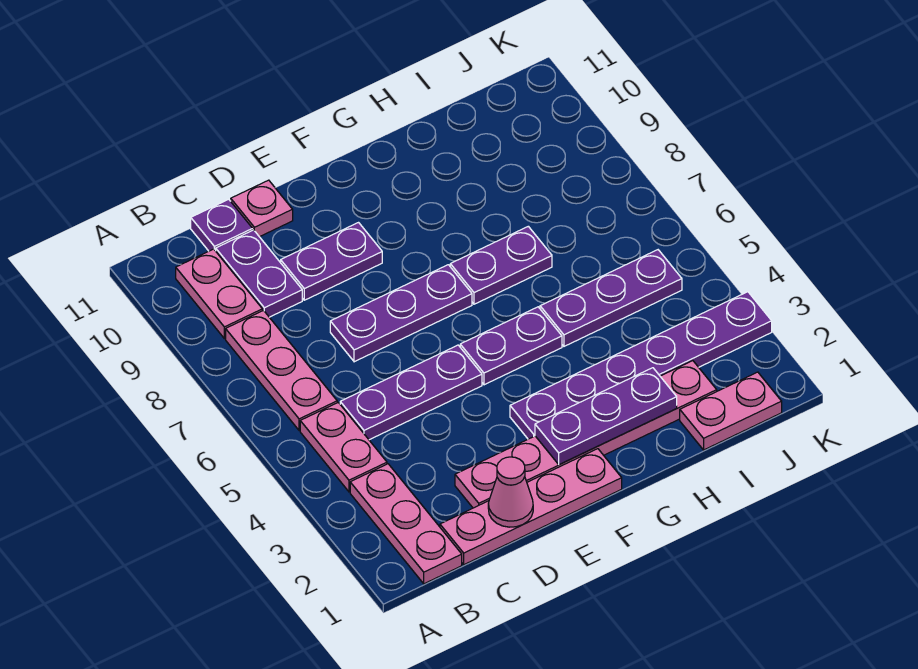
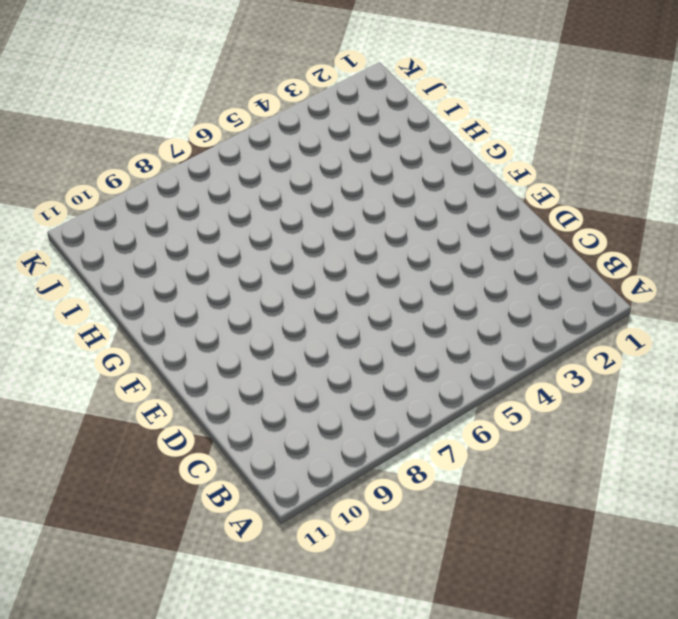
none -> pink 1x3 plate [350,464,462,584]
none -> pink 1x2 plate [300,403,387,492]
none -> pink 1x3 plate [226,311,337,431]

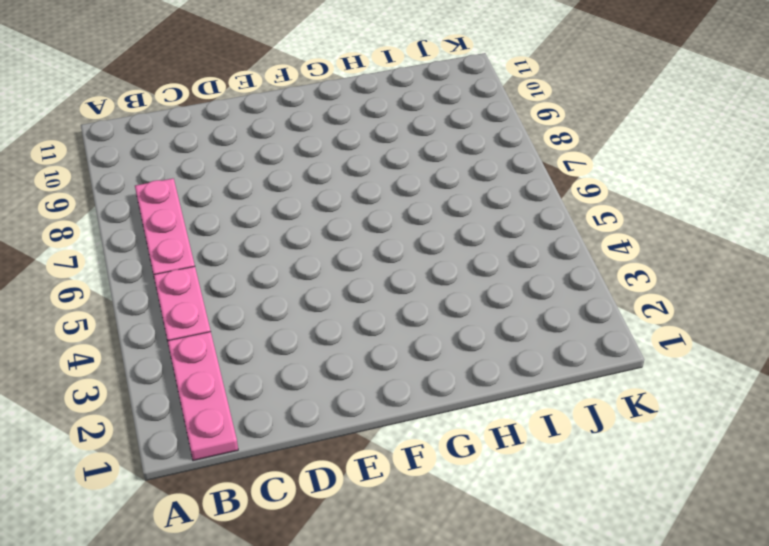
none -> pink 1x2 plate [176,249,262,339]
none -> pink 1x4 plate [440,449,622,565]
none -> purple 1x3 plate [340,345,482,440]

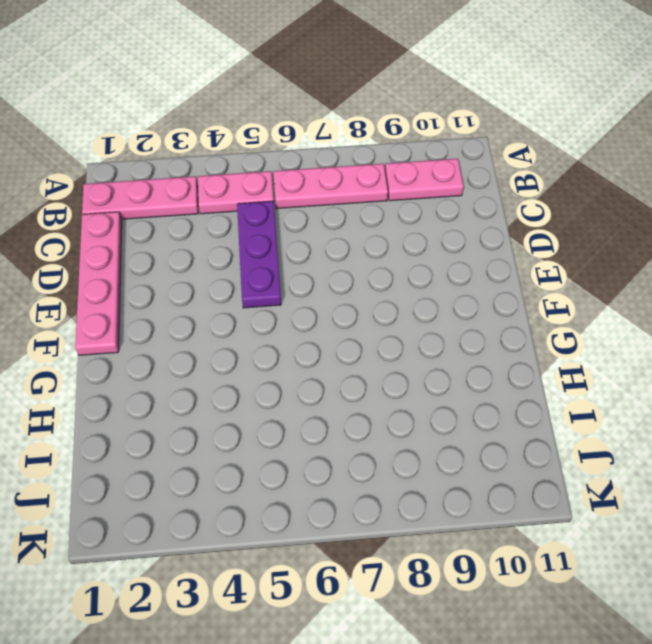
none -> purple 1x2 plate [216,230,302,317]
none -> purple 1x1 plate [191,199,253,251]
none -> pink 1x6 plate [455,361,717,508]

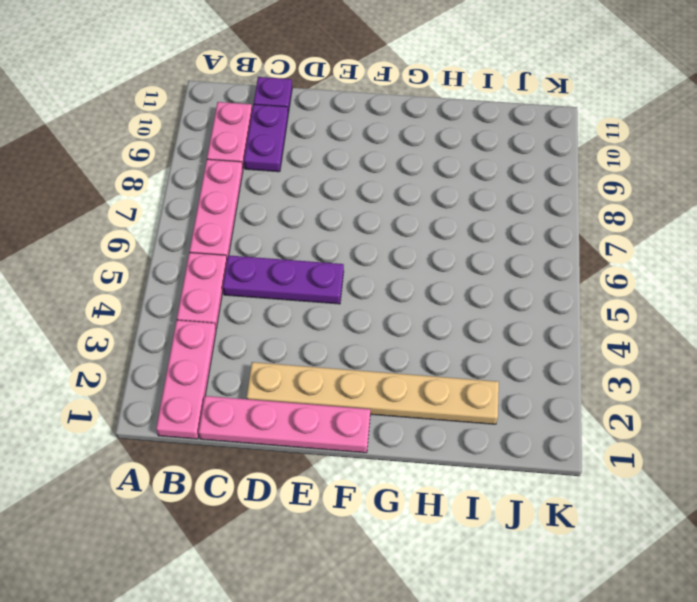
tan 1x6 plate [247,362,499,424] -> pink 1x6 plate [455,361,717,508]
none -> purple 1x3 plate [330,265,472,362]
none -> purple 1x2 plate [281,223,382,300]
none -> pink 1x1 plate [231,180,293,237]

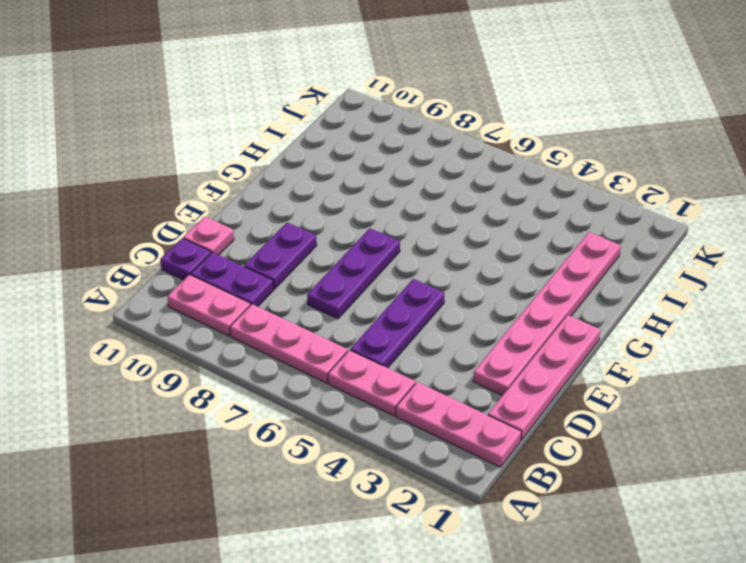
none -> purple 1x6 plate [510,292,772,439]
none -> purple 1x2 plate [460,307,562,385]
none -> purple 1x2 plate [450,226,552,304]

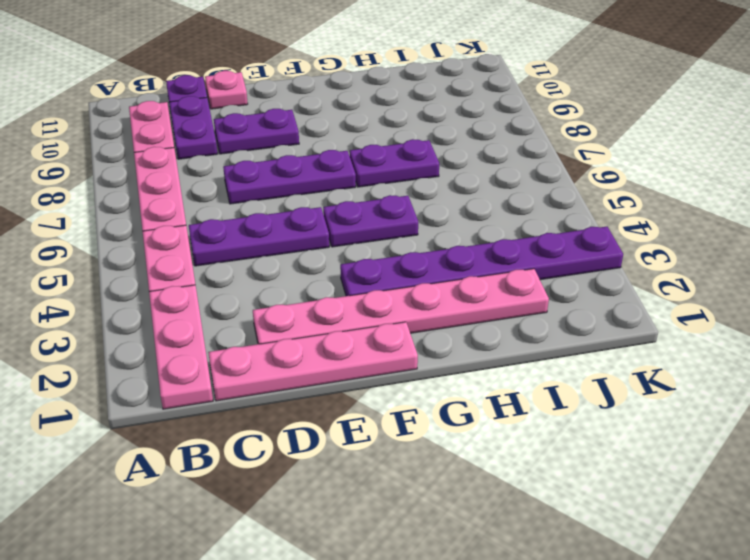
none -> purple 1x3 plate [540,250,682,346]
none -> pink 1x2 plate [680,372,782,450]
none -> pink 1x1 cone [488,457,533,527]

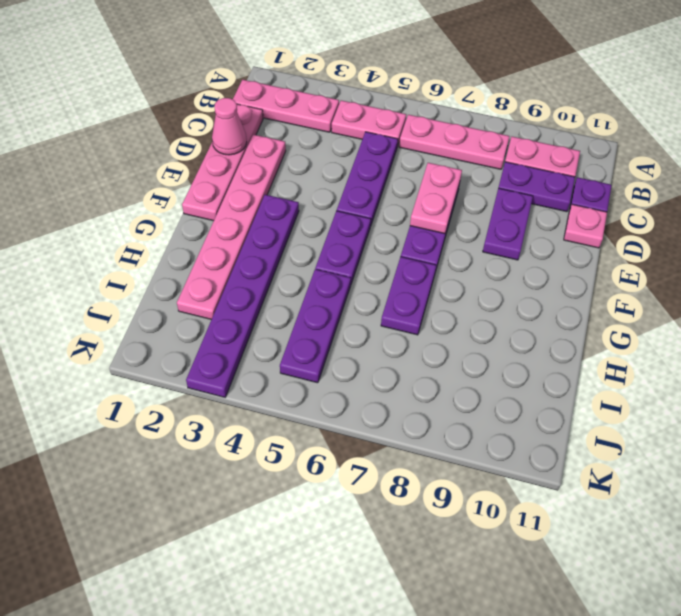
pink 1x2 plate [410,163,462,234] -> pink 1x2 plate moved to [680,372,782,450]
none -> purple 1x3 plate [535,368,677,465]

